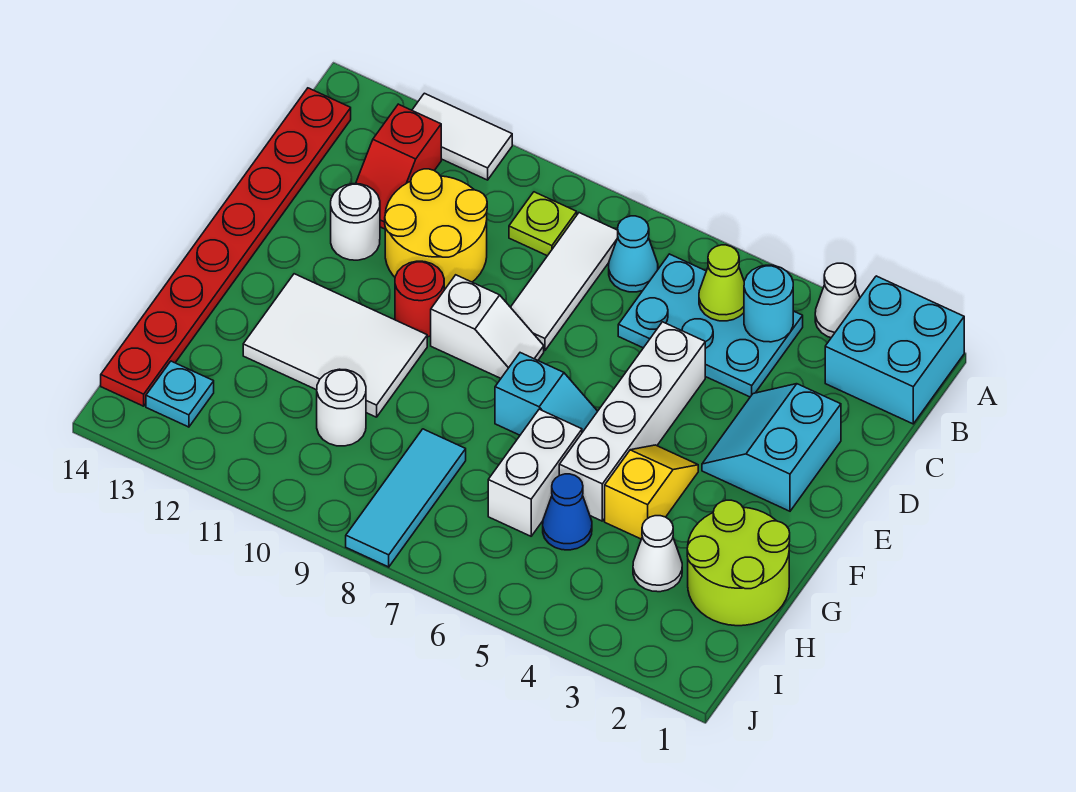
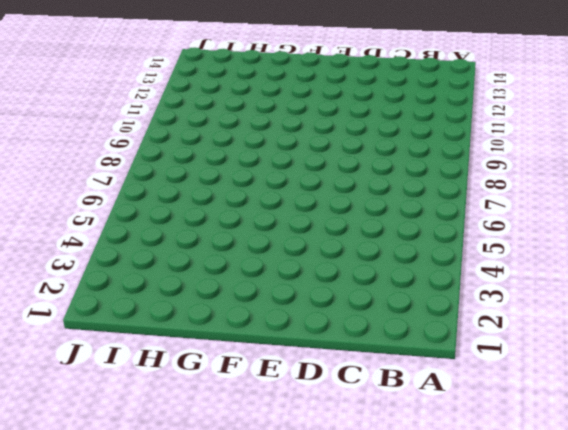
none -> cyan 2x2 brick [825,276,964,424]
none -> white 1x1 cone [815,263,860,338]
none -> white 1x2 tile [412,93,512,180]

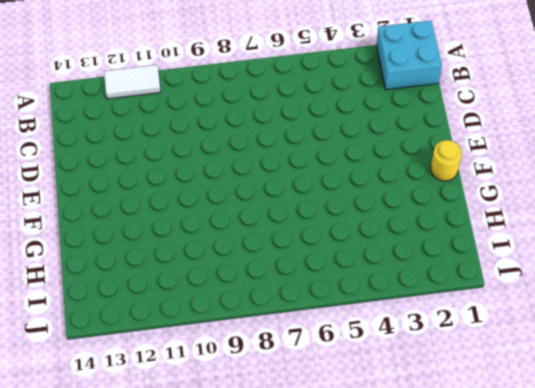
yellow 1x1 round brick [431,140,462,181] -> none
none -> white 1x1 cone [815,263,860,338]
none -> cyan 2x3 plate [618,254,803,397]
none -> cyan 1x1 cone [609,216,658,292]

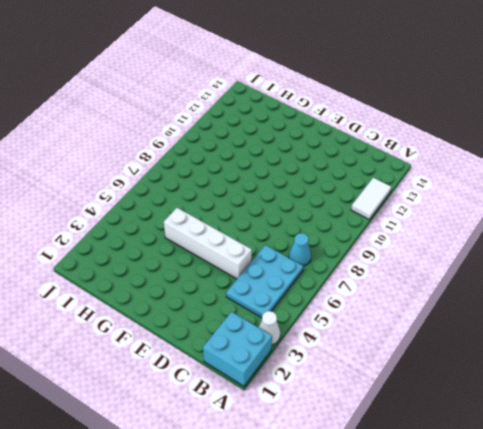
none -> white 1x3 tile [511,213,618,351]
none -> lime 1x1 plate [509,192,577,256]
none -> red 1x2 slope [356,104,441,229]

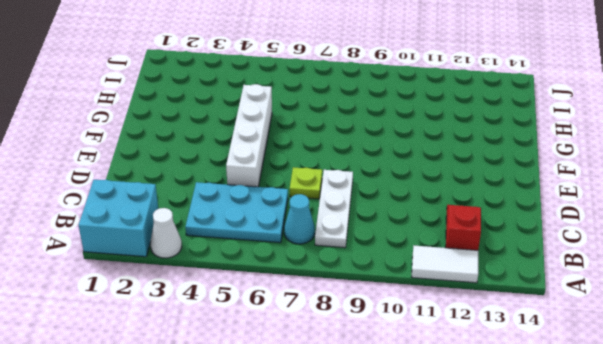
white 1x3 plate [315,170,353,248] -> white 1x3 tile [511,213,618,351]
lime 1x1 plate [290,167,322,199] -> lime 1x1 plate moved to [509,192,577,256]
none -> red 1x8 plate [101,88,351,406]
none -> yellow 2x2 round brick [385,169,487,290]
none -> cyan 2x2 slope [702,384,841,511]

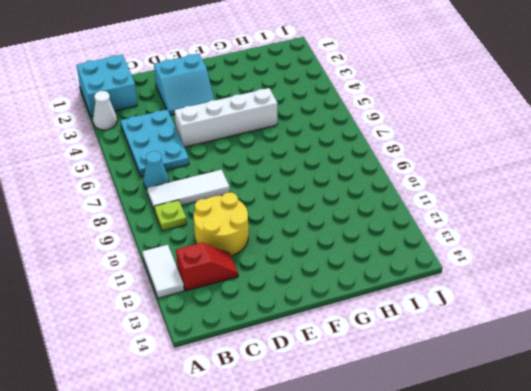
none -> red 1x8 plate [101,88,351,406]
none -> white 1x1 round brick [331,184,380,260]
none -> white 1x2 slope [431,275,544,378]

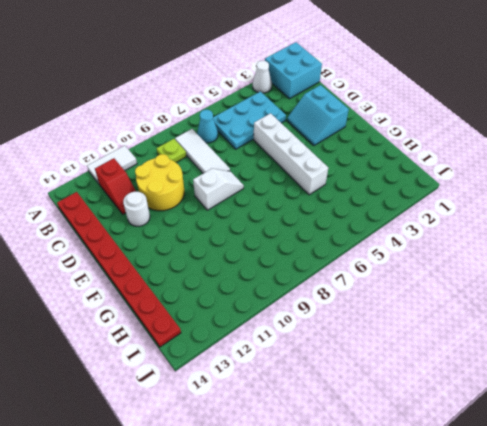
none -> red 1x1 round brick [395,261,444,337]
none -> yellow 1x2 slope [605,445,698,539]
none -> cyan 1x2 slope [495,353,598,435]

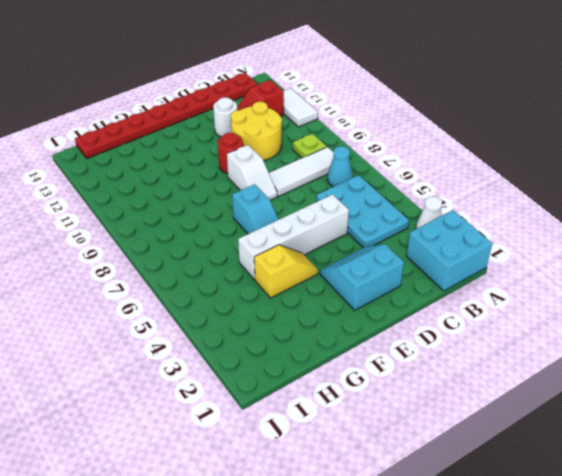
none -> white 2x3 tile [243,274,427,417]
none -> lime 2x2 round brick [687,500,790,626]
none -> white 1x2 brick [488,409,582,536]

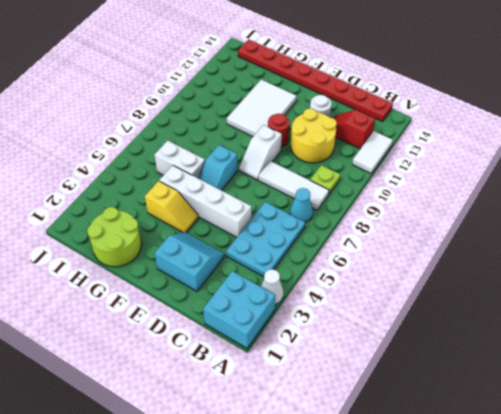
none -> white 1x1 cone [633,516,682,592]
none -> blue 1x1 cone [543,474,592,550]
none -> cyan 1x3 tile [346,429,466,567]

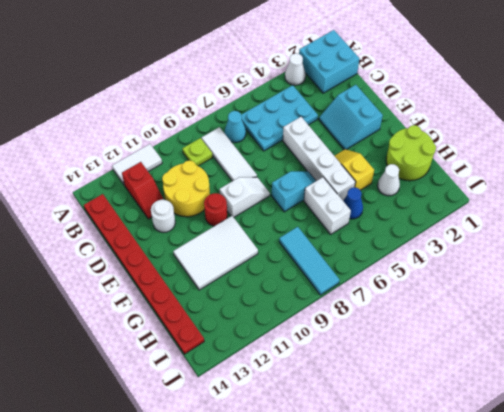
none -> white 1x1 round brick [317,369,366,446]
none -> cyan 1x1 plate [146,361,214,427]
none -> cyan 1x1 round brick [744,265,793,342]

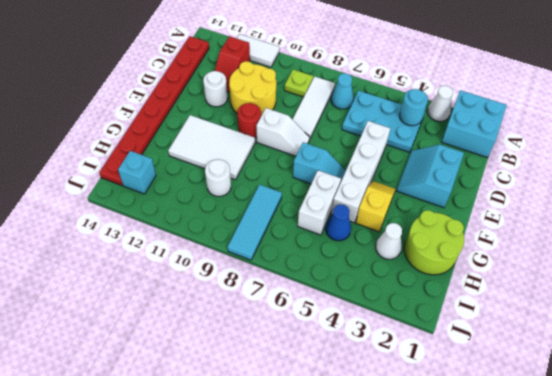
cyan 1x1 brick [118,151,156,194] -> cyan 1x1 plate [146,361,214,427]
none -> lime 1x1 cone [699,245,744,321]

